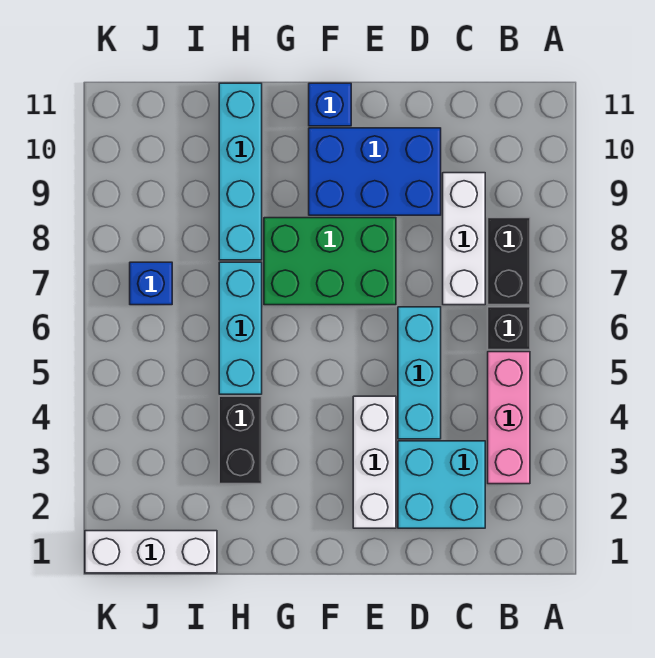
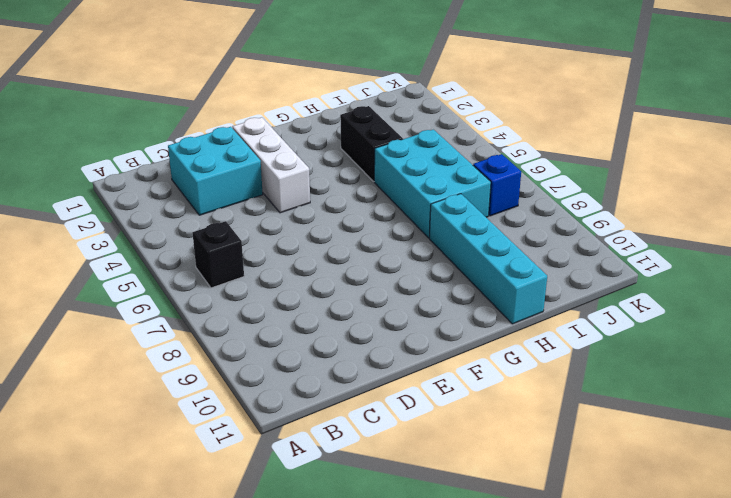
cyan 2x3 brick [374,130,491,238] -> cyan 1x3 brick [219,262,262,394]
none -> pink 1x3 brick [488,352,530,484]
none -> black 1x2 brick [488,218,530,305]
none -> white 1x3 brick [443,173,485,305]

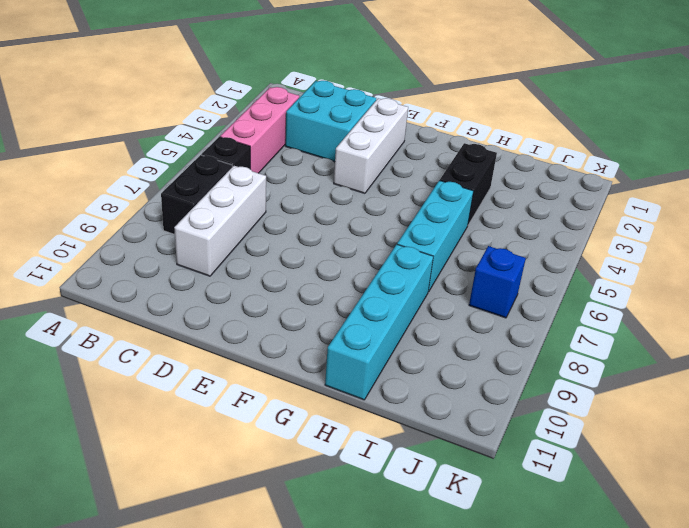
none -> cyan 1x3 brick [398,307,441,439]
none -> blue 2x3 brick [309,128,441,215]
none -> green 2x3 brick [264,218,396,305]

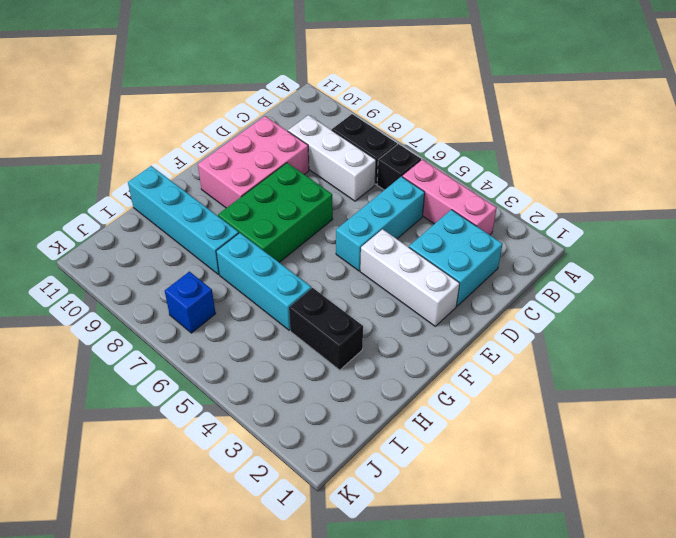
cyan 1x3 brick [336,176,425,271] -> cyan 1x3 brick turned to [398,307,441,439]
pink 2x3 brick [198,116,309,208] -> blue 2x3 brick [309,128,441,215]
none -> blue 1x1 brick [309,83,351,126]
none -> white 1x3 brick [85,531,217,573]

